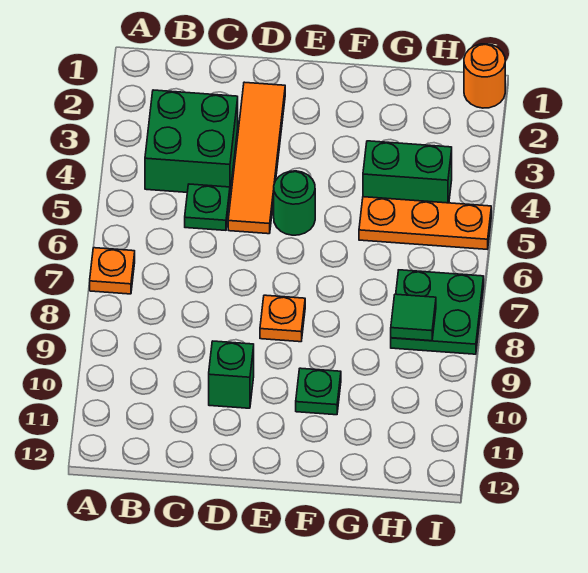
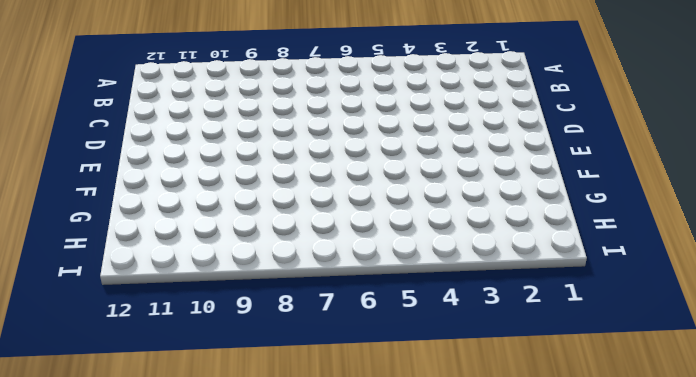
none -> orange 1x1 plate [90,248,135,294]
none -> green 2x2 brick [145,90,238,192]
none -> green 1x1 plate [185,184,230,230]

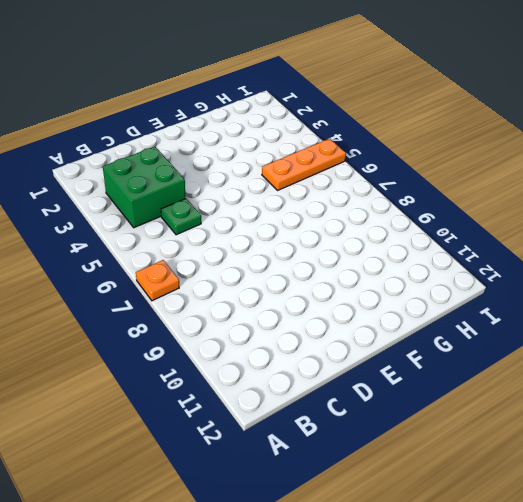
none -> orange 1x4 tile [228,82,285,234]
none -> green 1x1 brick [209,341,254,408]
none -> green 1x1 round brick [274,171,315,235]

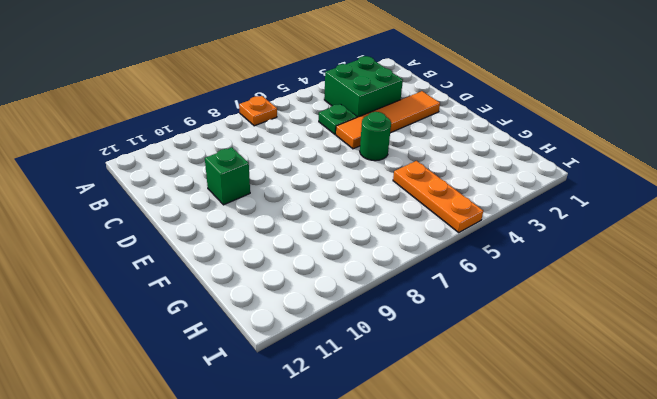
none -> orange 1x1 plate [260,295,305,342]
none -> green 1x1 plate [296,368,341,415]
none -> green 1x2 brick [363,141,452,203]

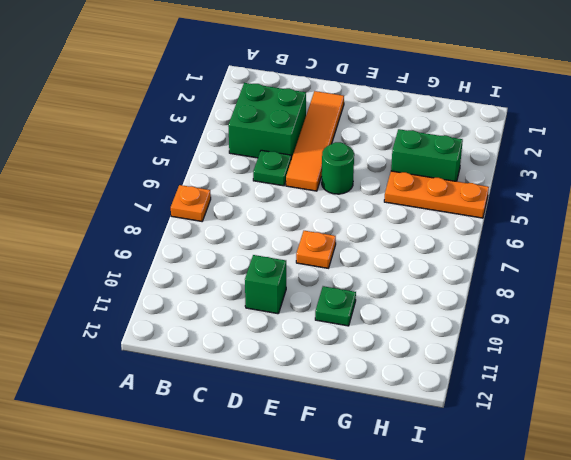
none -> green 2x2 plate [391,270,484,354]
none -> orange 1x1 round brick [464,44,505,108]
none -> green 1x1 tile [391,294,436,341]

